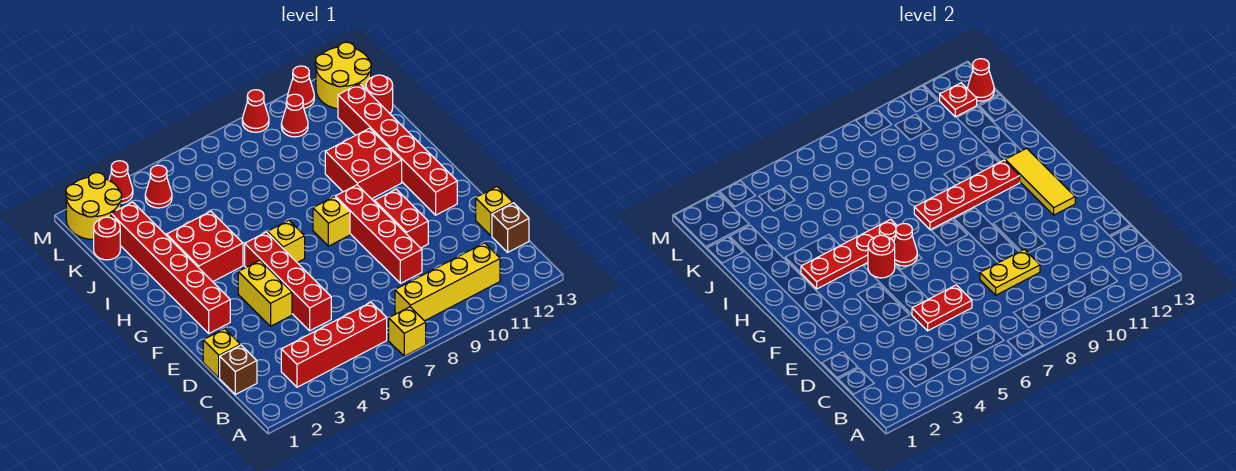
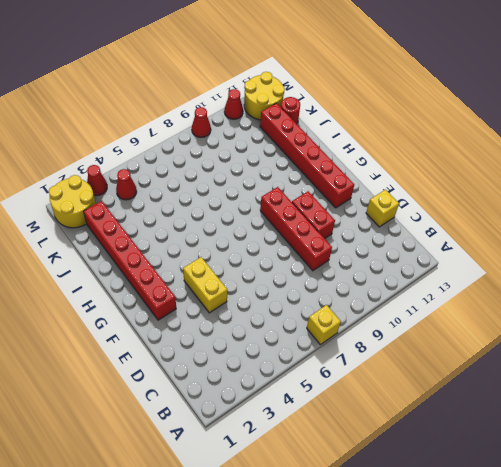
none -> red 1x4 brick [281,302,387,387]
none -> yellow 1x4 brick [395,243,500,321]
none -> brown 1x1 brick [220,345,257,395]
none -> brown 1x1 brick [492,203,529,252]

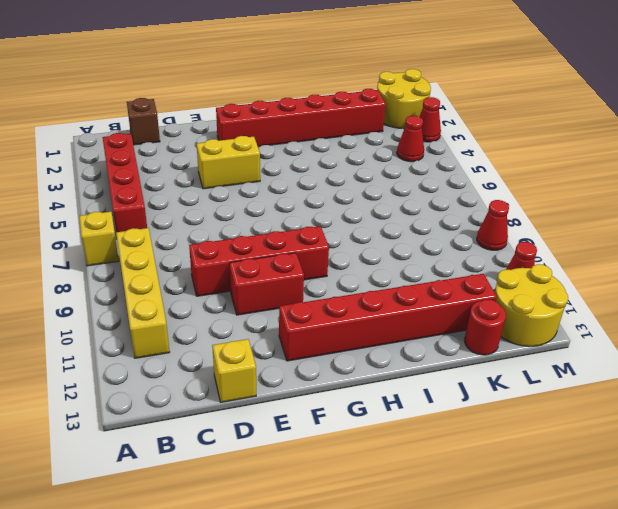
none -> brown 1x1 brick [492,203,529,252]
none -> yellow 1x1 brick [203,329,240,378]
none -> red 1x4 brick [245,232,331,331]
none -> yellow 1x1 brick [267,220,305,263]

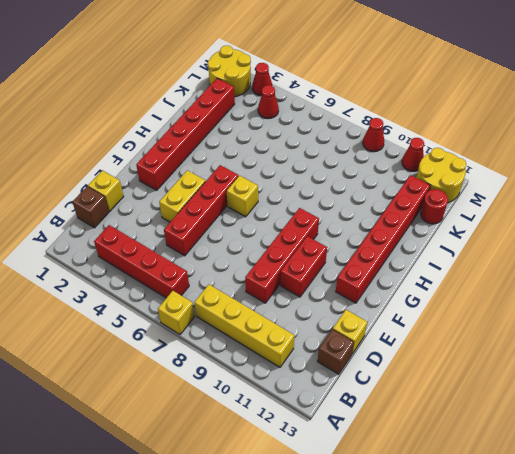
none -> yellow 1x1 brick [313,197,350,246]
none -> red 2x2 brick [167,211,243,282]
none -> red 2x2 brick [325,128,402,199]
none -> red 1x1 round brick [94,217,120,260]

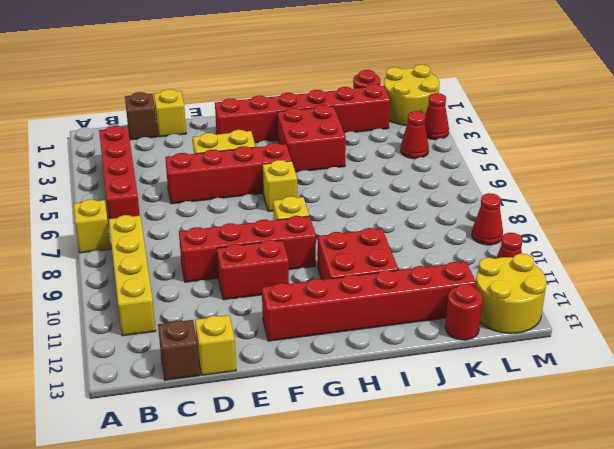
none -> red 1x1 cone [281,94,308,137]
none -> red 1x2 plate [912,285,972,331]
none -> yellow 1x2 plate [980,249,1040,295]
none -> yellow 1x3 tile [1005,148,1075,215]

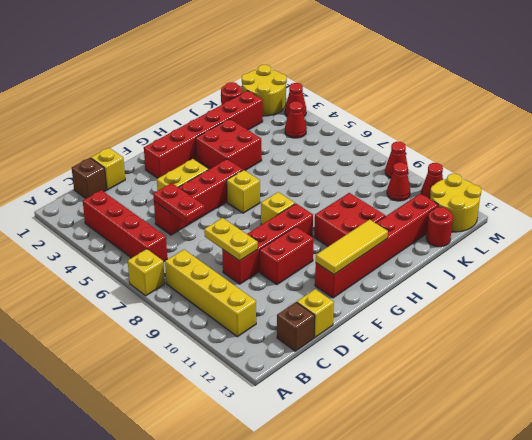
none -> red 1x1 round brick [868,235,895,278]
none -> red 1x1 cone [894,223,917,266]
none -> red 1x4 plate [801,219,897,289]
none -> red 1x4 plate [914,160,1020,230]

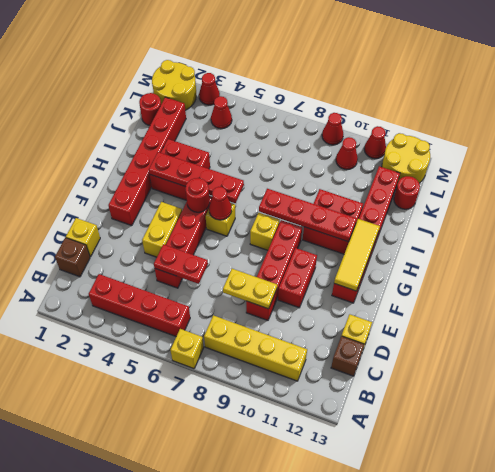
none -> red 1x1 plate [940,83,977,117]
none -> red 1x1 cone [968,59,994,101]

